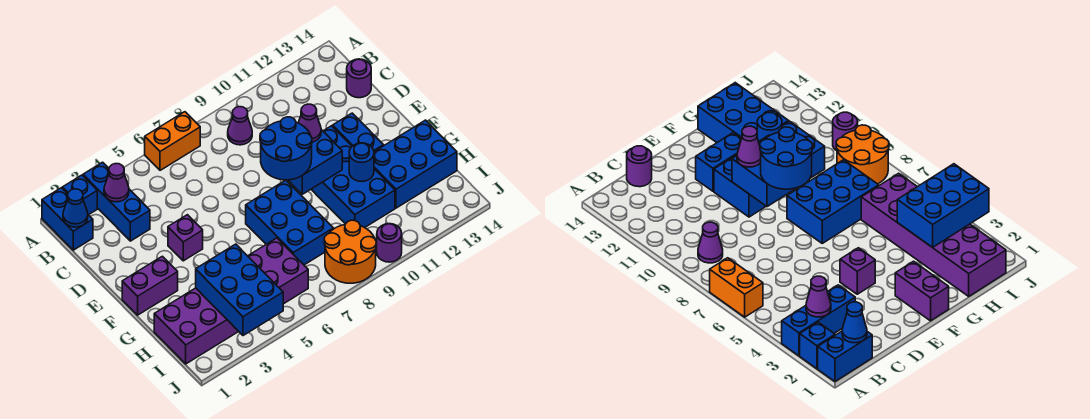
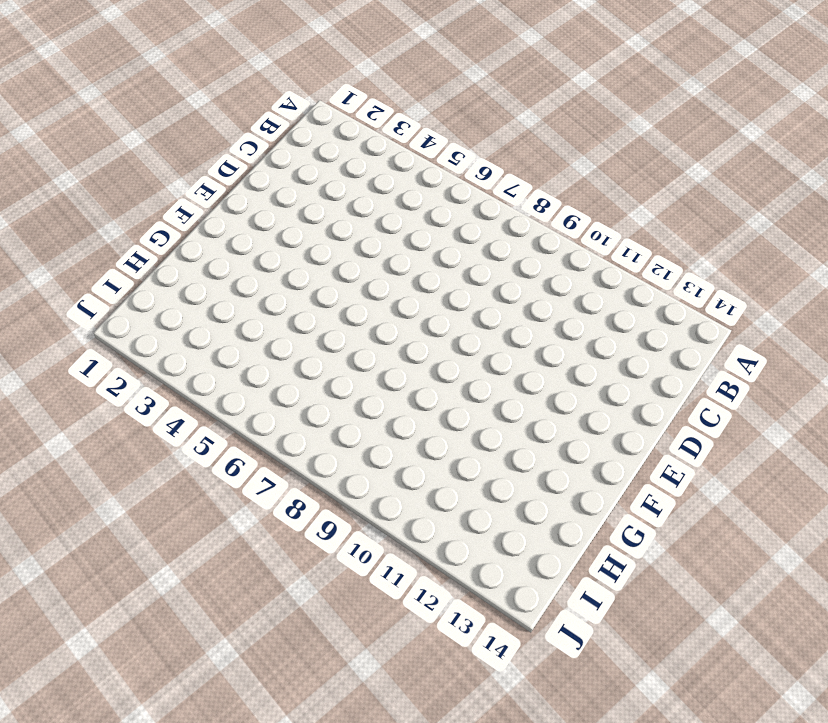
none -> blue 1x2 brick [42,188,93,250]
none -> blue 1x1 brick [62,175,97,215]
none -> blue 1x3 brick [83,162,150,241]

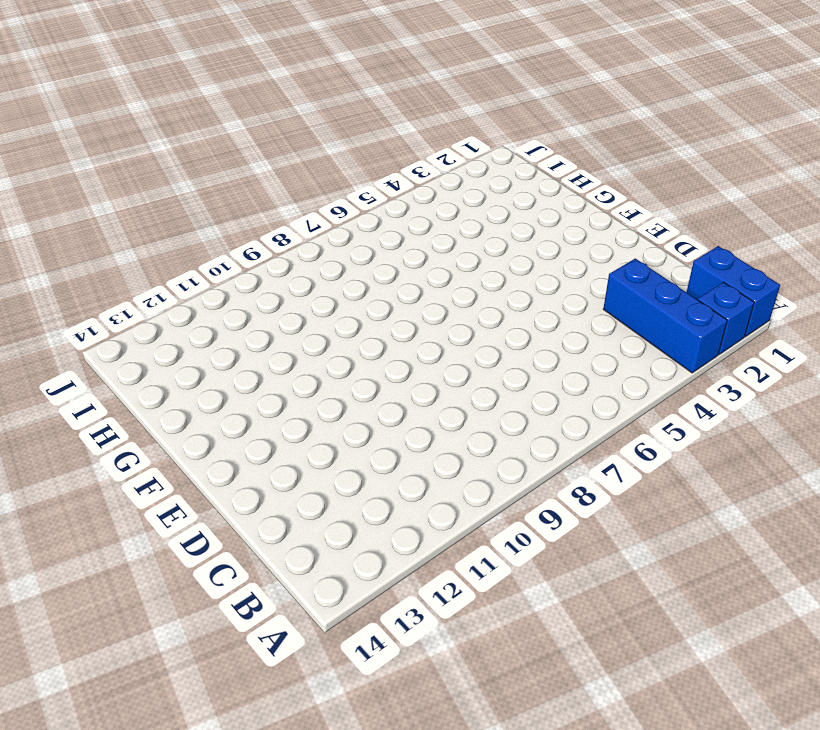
none -> orange 1x2 brick [145,112,200,170]
none -> purple 1x1 cone [228,107,252,145]
none -> purple 1x1 round brick [347,59,371,98]

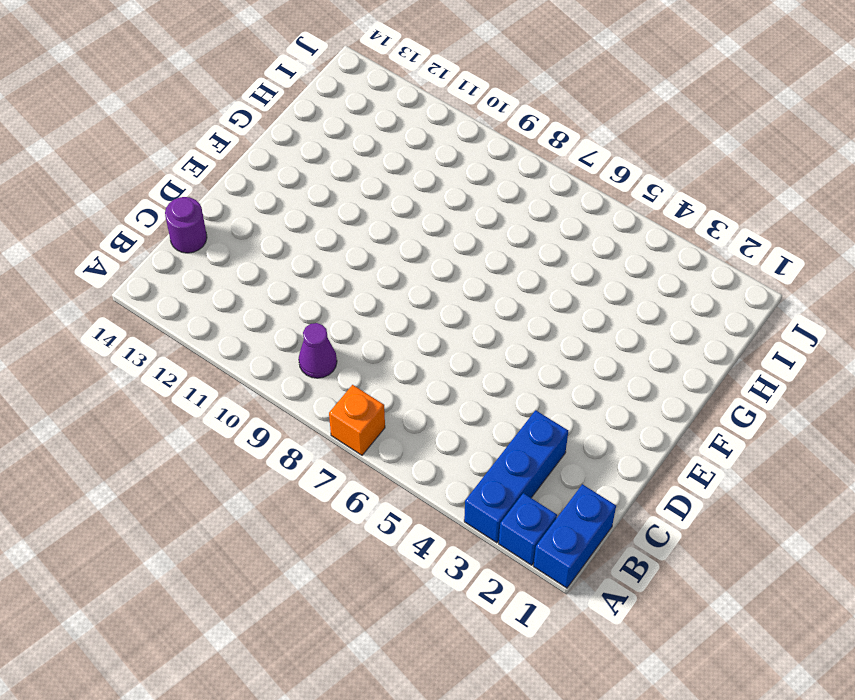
orange 1x1 brick [329,385,385,455] -> orange 1x2 brick [145,112,200,170]
none -> purple 1x1 brick [168,215,203,261]
none -> blue 2x4 brick [311,126,395,228]
none -> blue 1x2 brick [333,113,384,152]

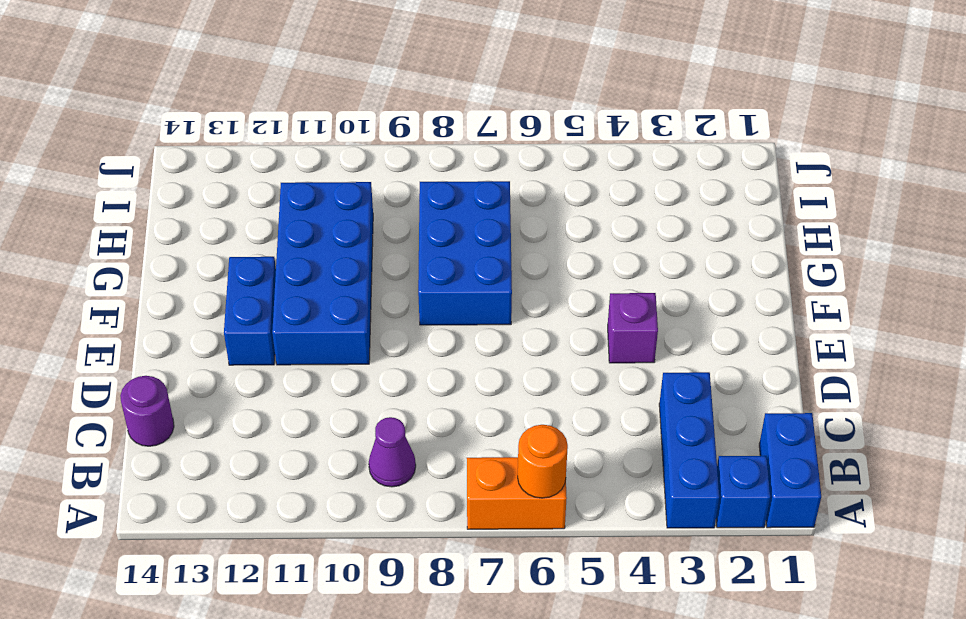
orange 1x1 round brick [518,425,568,498] -> none
none -> purple 1x2 brick [122,256,178,315]
none -> blue 2x3 brick [374,120,457,208]
none -> purple 2x6 brick [154,238,308,364]

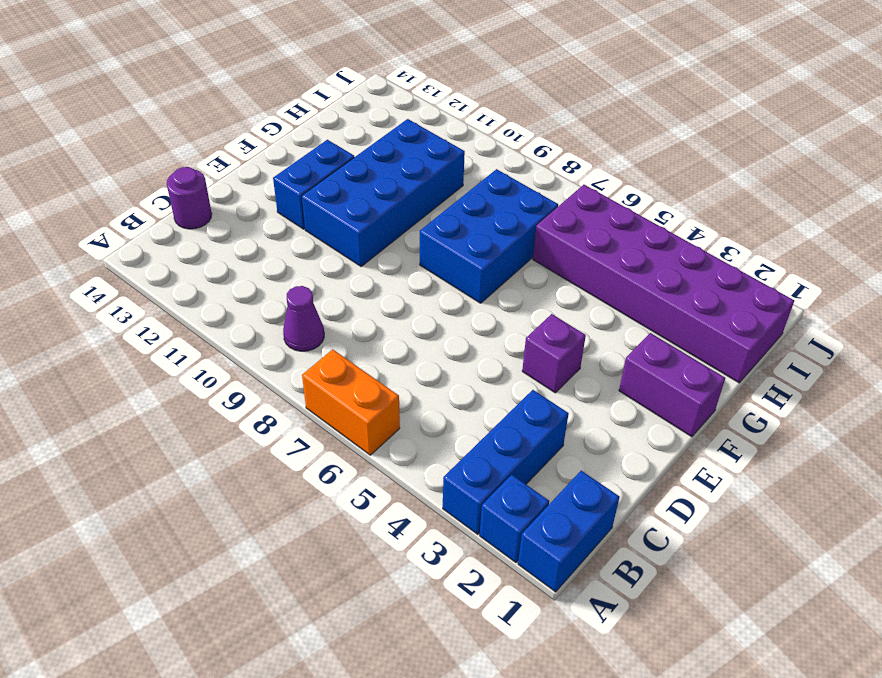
none -> blue 2x3 brick [374,120,457,208]
none -> orange 2x2 round brick [324,220,376,283]
none -> purple 1x1 round brick [377,224,402,262]

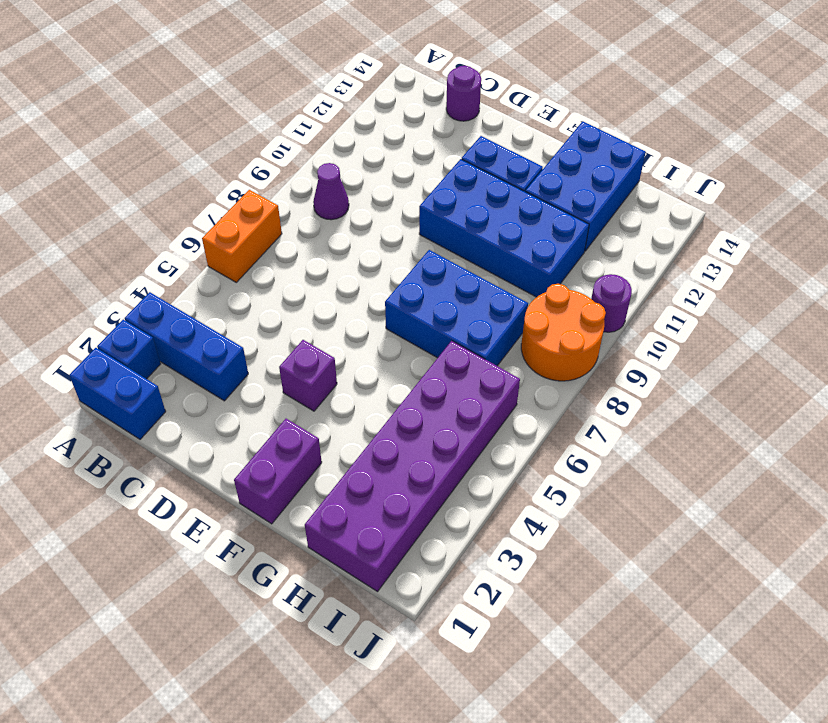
none -> blue 1x1 cone [63,189,88,227]
none -> purple 1x1 cone [104,164,129,202]
none -> blue 2x2 brick [288,130,342,194]

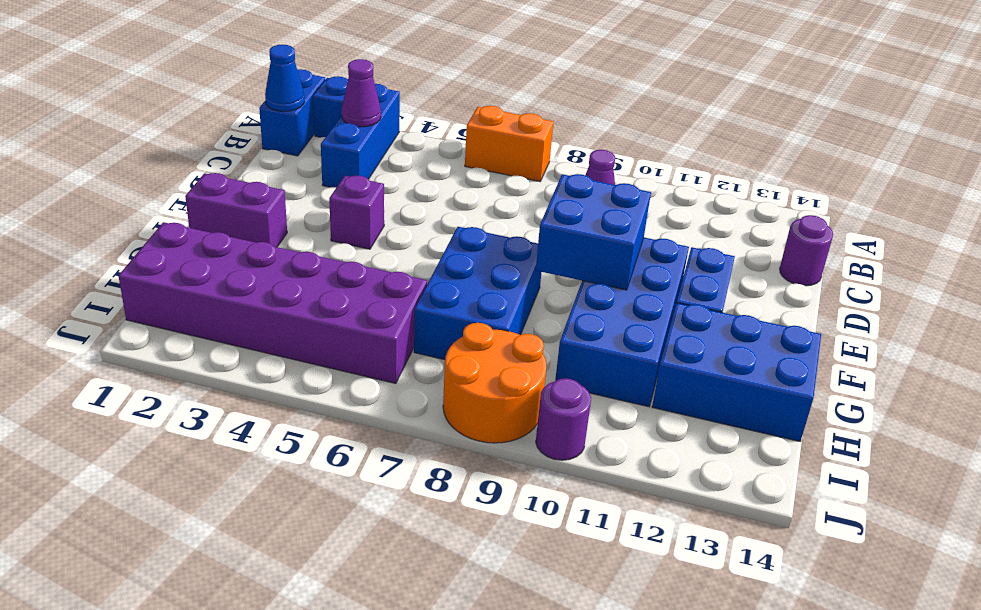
none -> blue 1x1 round brick [349,143,374,182]
none -> blue 2x3 brick [196,244,283,336]
none -> blue 2x2 round brick [260,117,312,180]

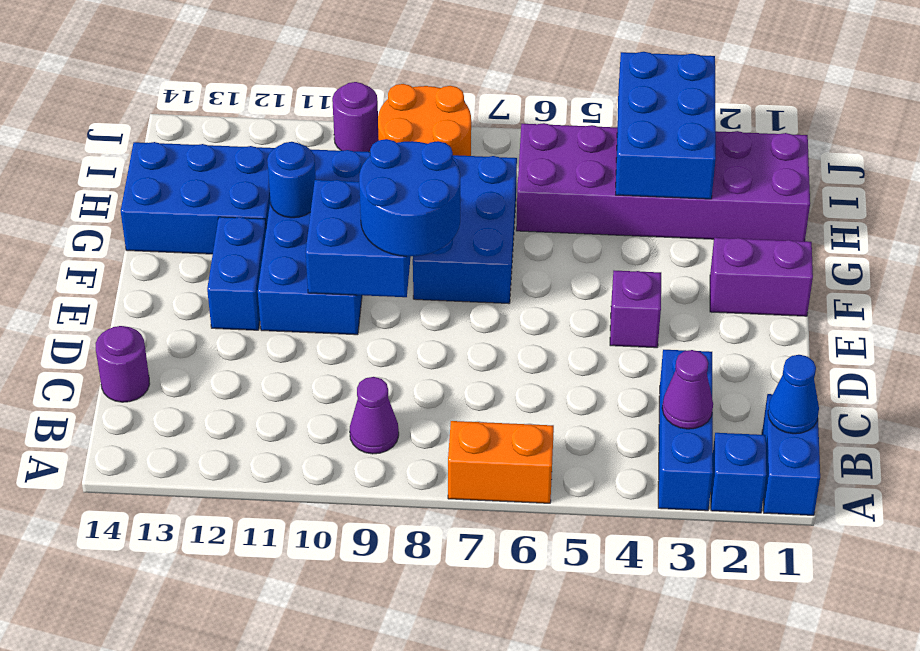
none -> purple 1x1 cone [298,104,321,142]

